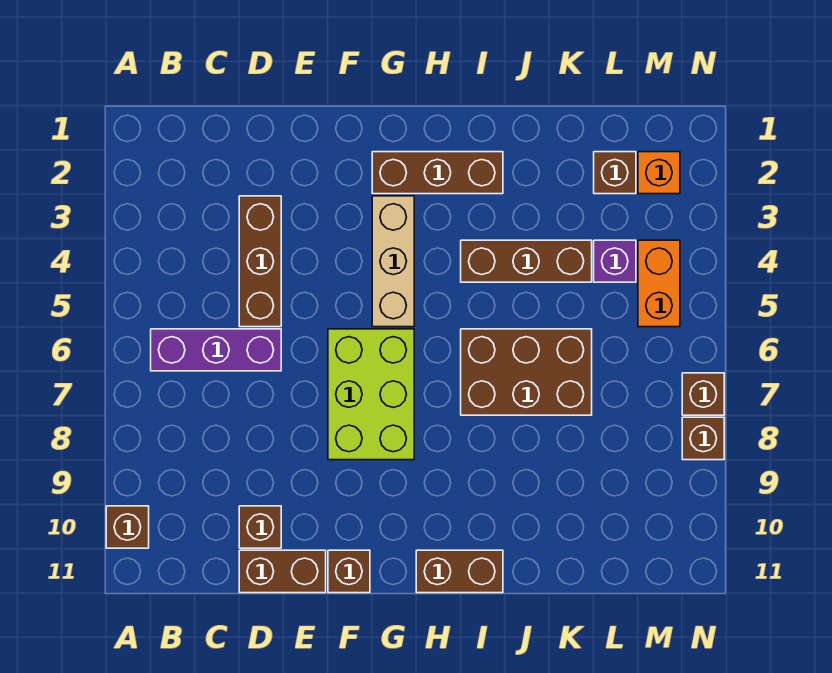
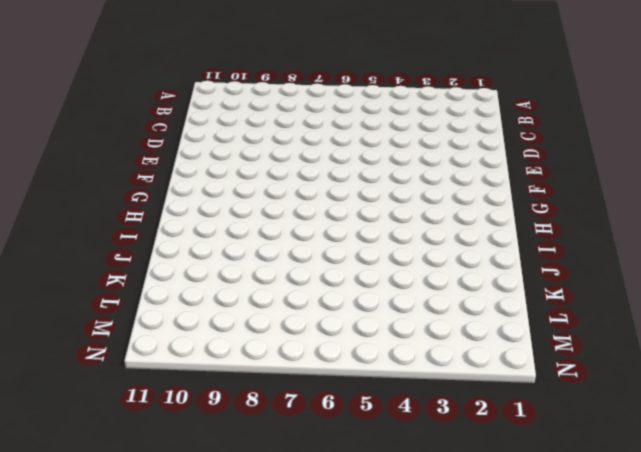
none -> brown 1x1 brick [106,506,149,548]
none -> purple 1x3 brick [151,329,281,371]
none -> brown 1x3 brick [239,196,281,327]

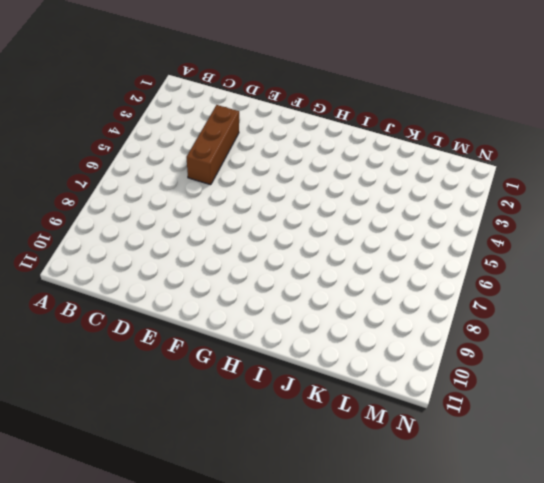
none -> brown 1x1 brick [106,506,149,548]
none -> purple 1x3 brick [151,329,281,371]
none -> brown 1x1 brick [239,506,281,548]

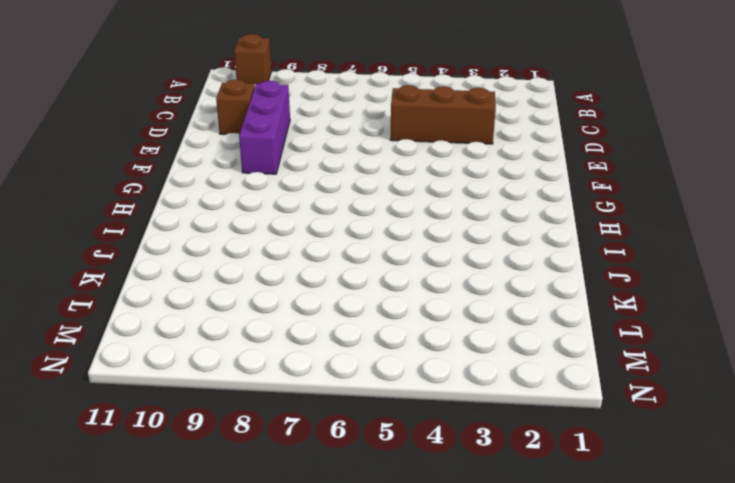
purple 1x3 brick [239,81,290,174] -> purple 1x3 brick moved to [151,329,281,371]
none -> brown 1x2 brick [239,550,326,593]
none -> lime 2x3 brick [328,329,414,460]
none -> brown 1x1 brick [328,550,370,593]

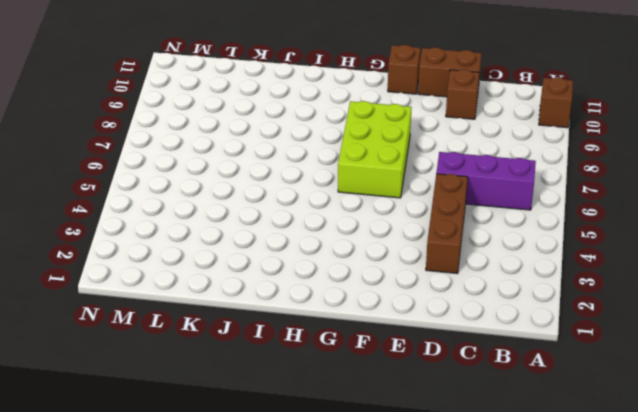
none -> brown 1x3 brick [372,152,503,194]
none -> tan 1x3 brick [372,196,414,327]
none -> brown 1x2 brick [416,550,503,593]

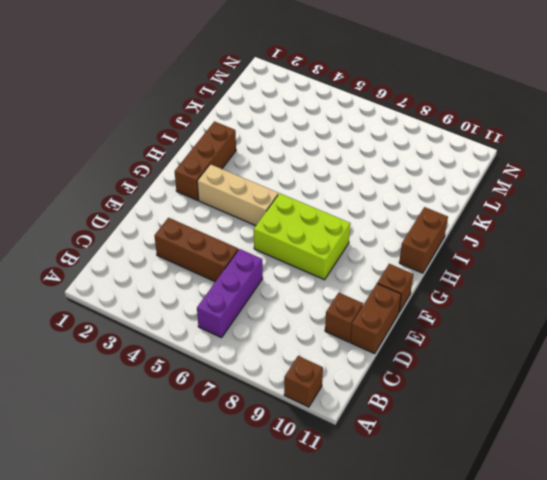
none -> brown 1x3 brick [461,240,592,282]
none -> brown 2x3 brick [461,329,592,415]
none -> brown 1x1 brick [594,152,636,194]

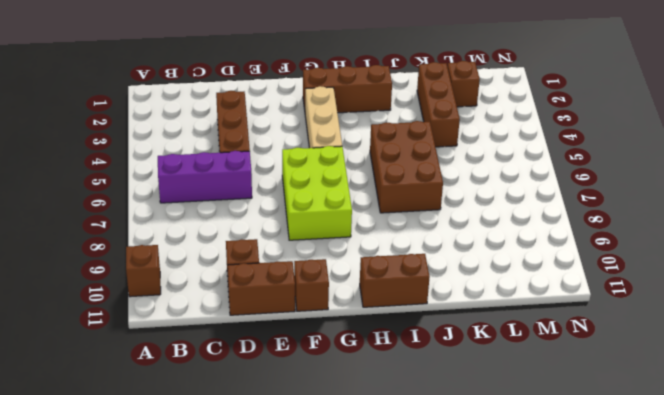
brown 2x3 brick [370,121,443,213] -> brown 2x3 brick turned to [461,329,592,415]
brown 1x3 brick [417,62,460,147] -> brown 1x3 brick turned to [461,240,592,282]
none -> purple 1x1 brick [594,240,636,282]
none -> orange 1x1 brick [638,152,680,194]
none -> orange 1x2 brick [638,240,680,327]

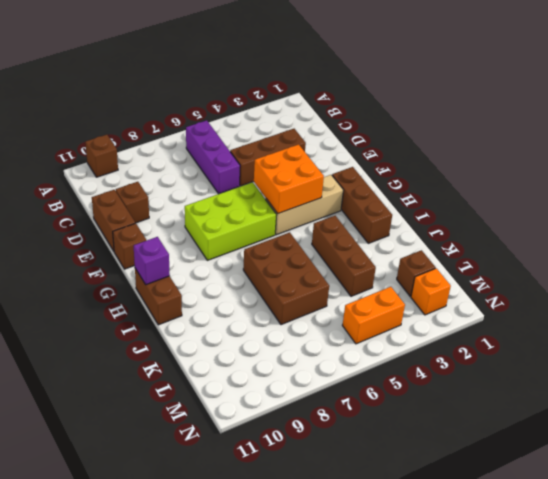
orange 2x2 brick [254,144,324,214] -> none
purple 1x1 brick [134,237,170,285] -> purple 1x1 brick moved to [594,240,636,282]
none -> brown 1x1 brick [682,373,724,415]
none -> brown 1x1 brick [682,417,724,460]

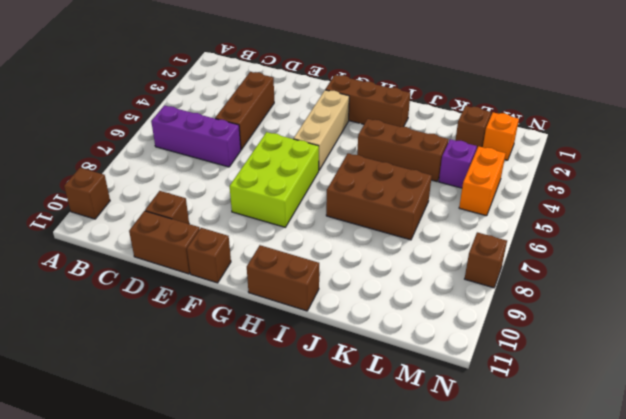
none -> brown 1x1 brick [682,373,724,415]

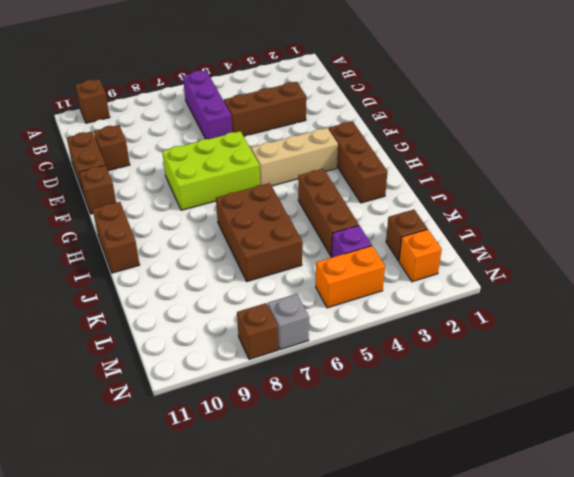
grey 1x1 brick [268,294,309,350] -> brown 1x1 brick [682,373,724,415]

